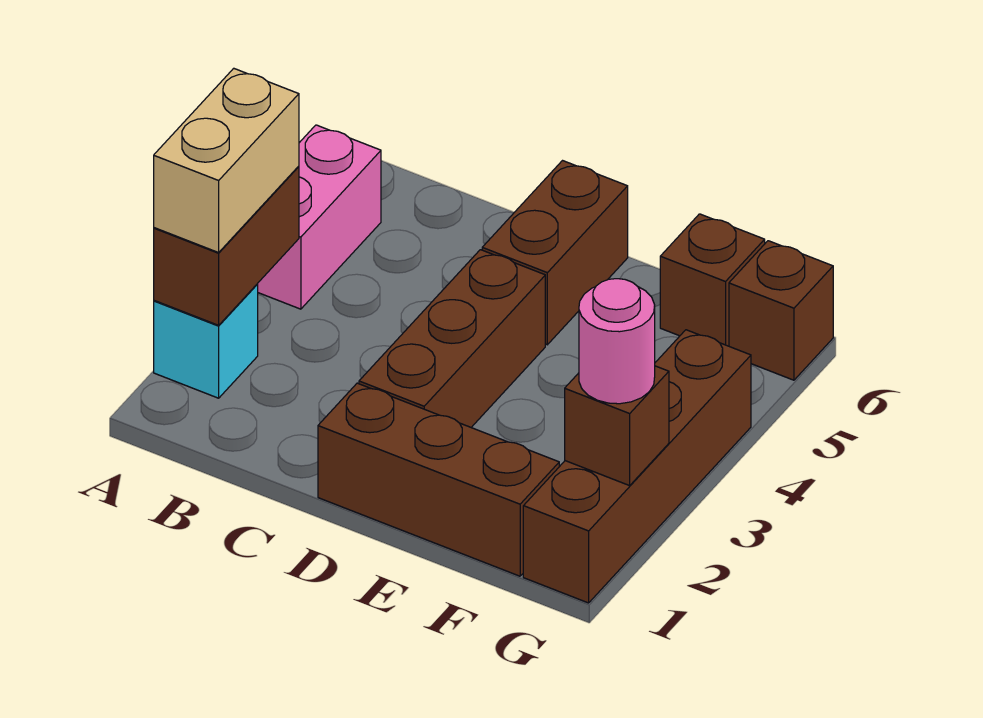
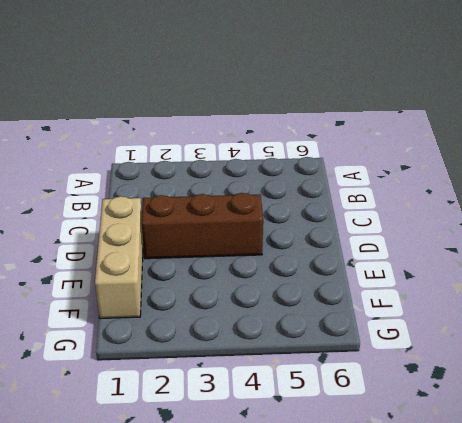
tan 1x3 brick [95,196,143,319] -> brown 1x3 brick [318,383,559,576]
none -> cyan 1x1 brick [154,284,258,398]
none -> pink 1x2 brick [258,125,381,309]
none -> brown 1x2 brick [482,161,628,345]

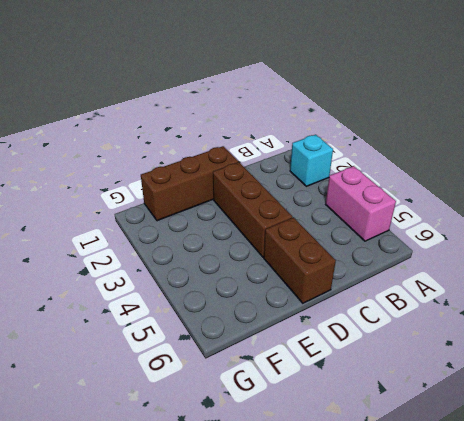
none -> brown 1x1 brick [660,214,765,346]
none -> brown 1x4 brick [523,330,751,603]
none -> brown 1x1 brick [729,241,833,380]

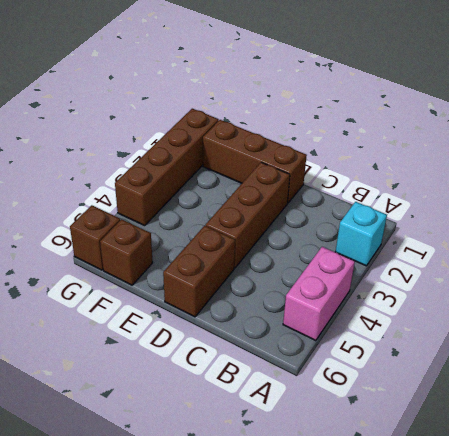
none -> brown 1x2 brick [154,166,299,325]
none -> brown 1x1 brick [565,366,669,486]
none -> tan 1x2 brick [154,68,299,253]

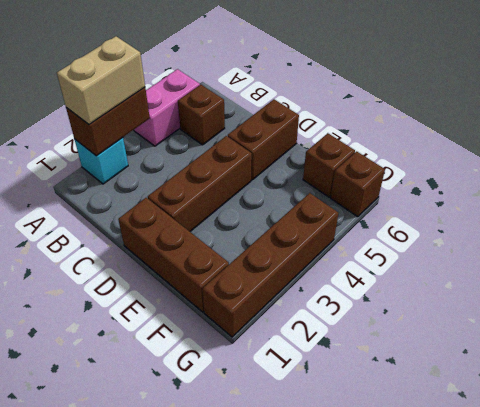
brown 1x1 brick [178,85,225,145] -> brown 1x1 brick moved to [565,366,669,486]
none -> pink 1x1 round brick [579,279,655,404]

